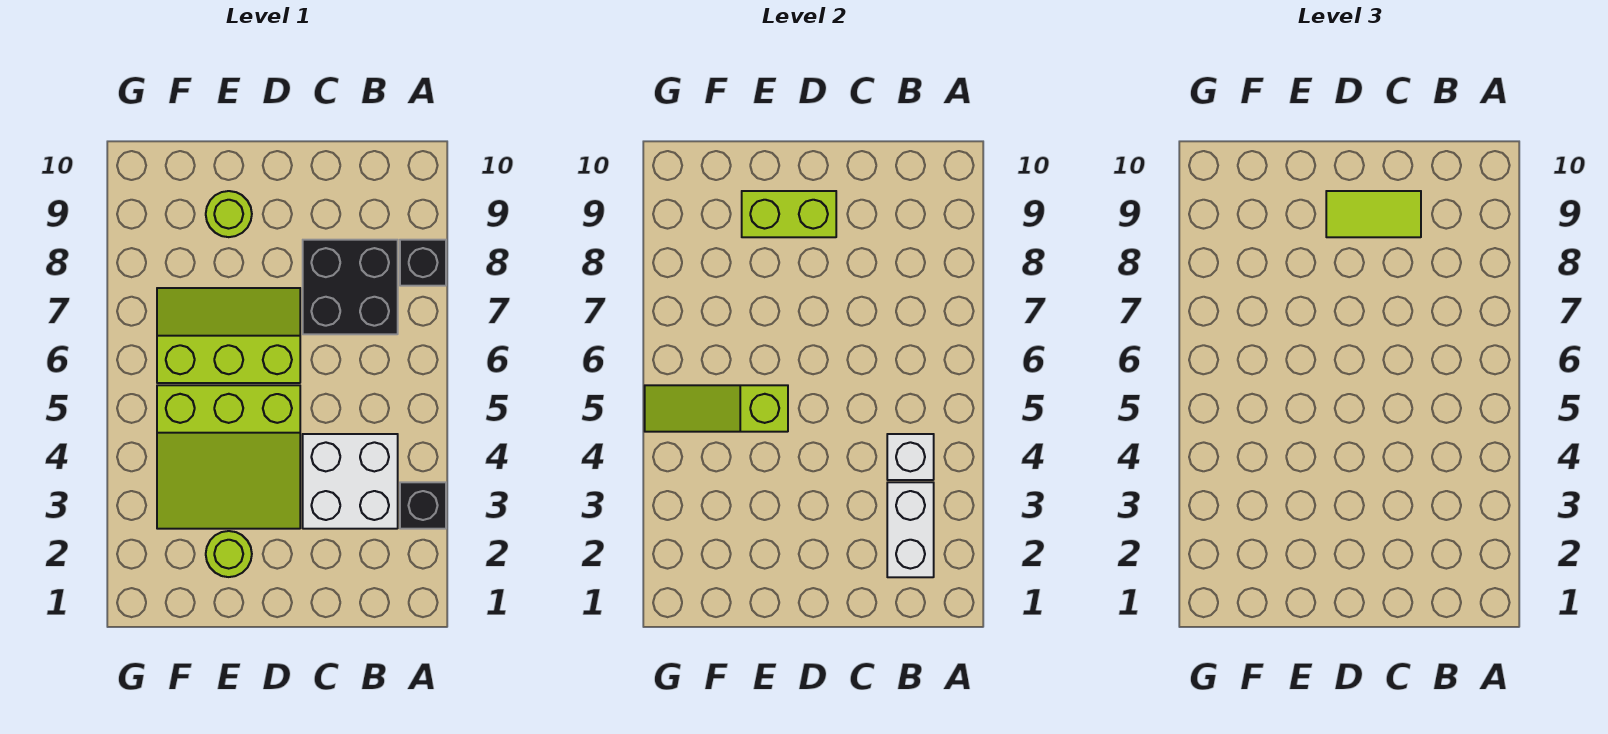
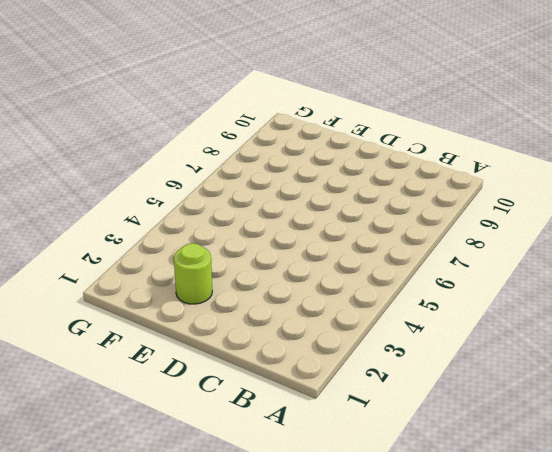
none -> black 1x1 brick [400,482,446,529]
none -> black 1x1 brick [400,240,446,286]
none -> white 2x2 brick [303,434,398,529]

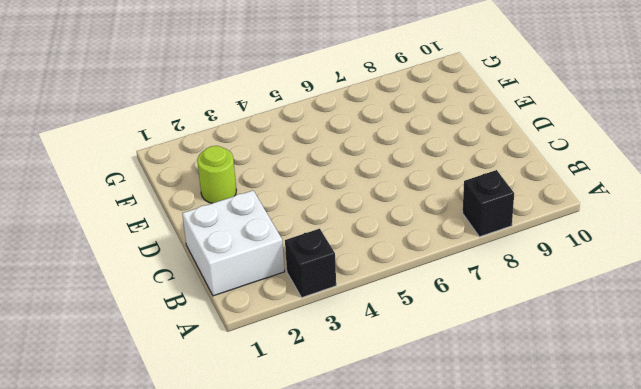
white 2x2 brick [182,191,285,296] -> white 2x2 brick moved to [303,434,398,529]
none -> black 2x2 brick [303,240,398,334]
none -> lime 3x3 slope [157,385,300,529]
none -> lime 2x3 slope [157,288,300,383]

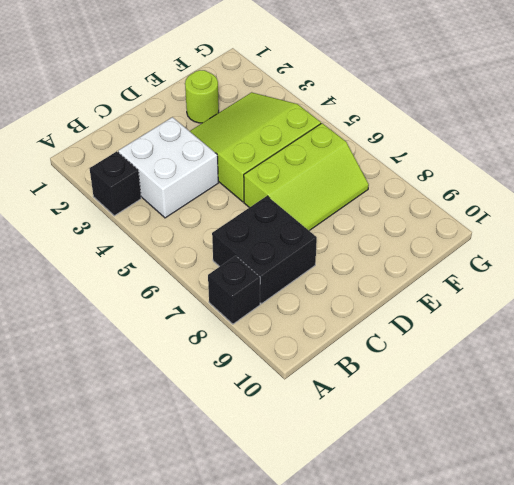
none -> lime 1x1 round brick [206,191,252,237]
none -> white 1x2 brick [887,482,934,577]
none -> white 1x1 brick [887,434,934,480]

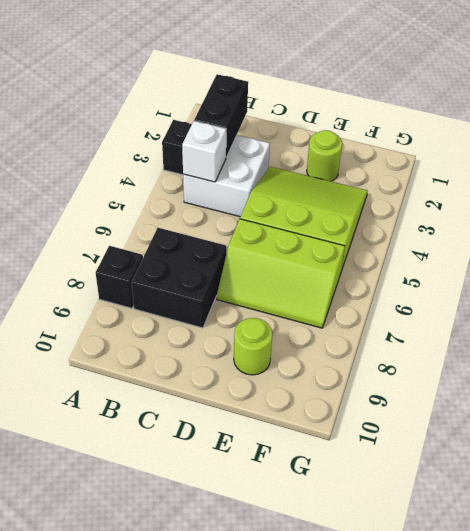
black 1x2 brick [194,74,248,157] -> white 1x2 brick [887,482,934,577]
none -> lime 1x2 brick [742,191,836,237]
none -> lime 1x3 slope [645,385,788,432]
none -> lime 1x2 tile [1326,191,1421,237]

